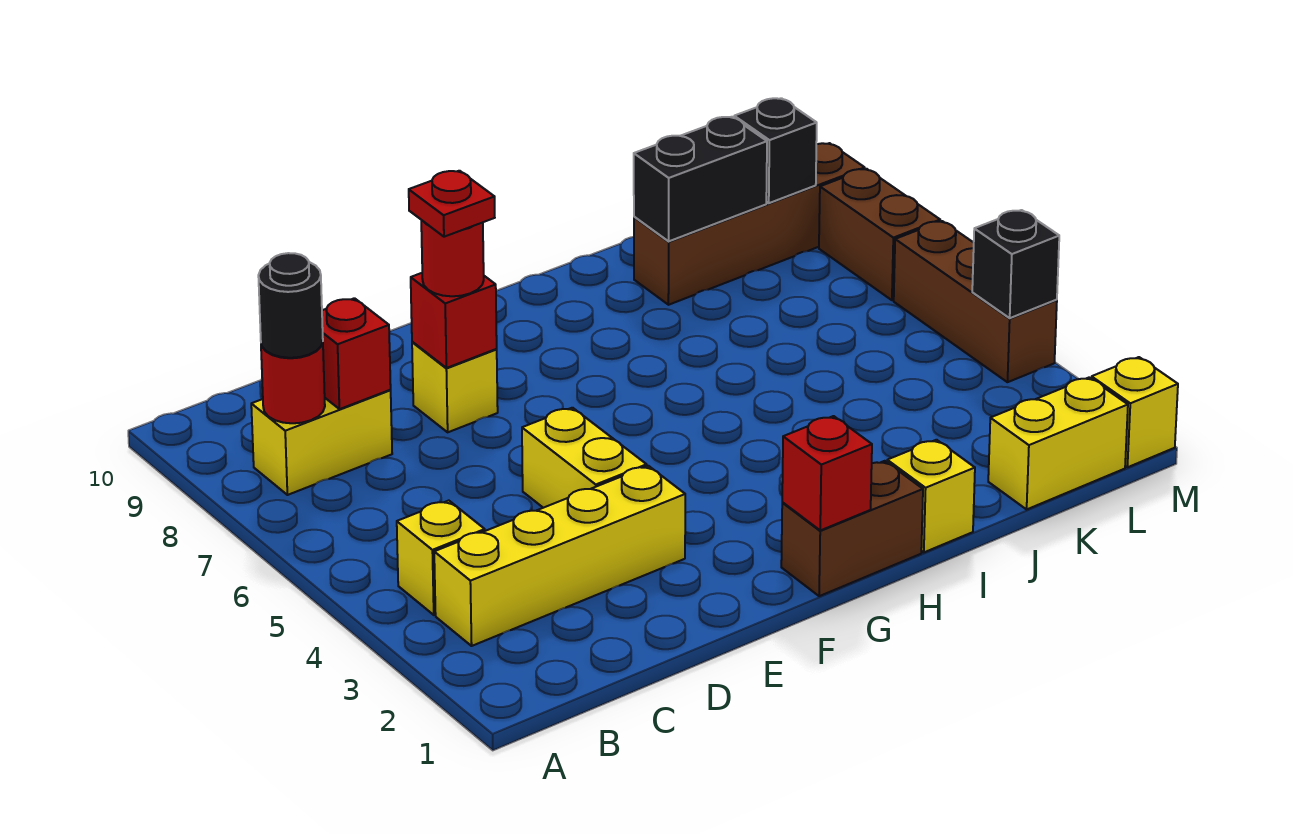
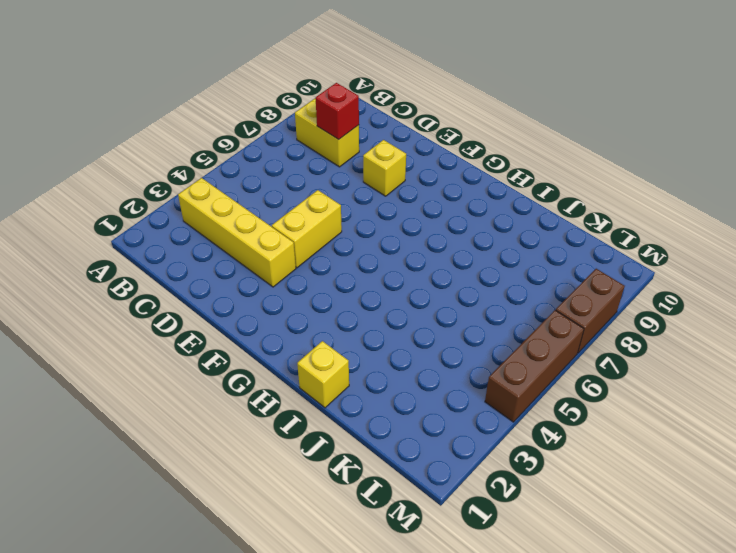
none -> yellow 1x1 brick [397,501,485,615]
none -> brown 1x2 brick [781,461,923,596]
none -> brown 1x4 brick [634,143,865,305]

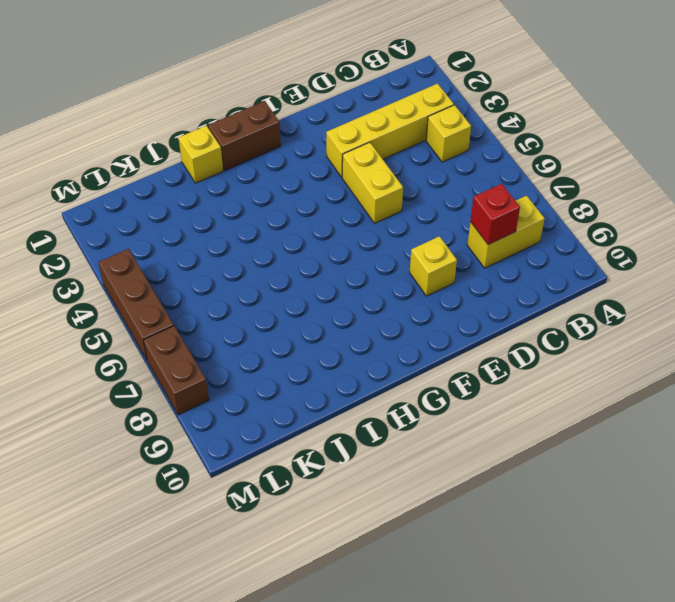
none -> brown 1x4 brick [634,143,865,305]
none -> yellow 1x2 brick [988,378,1128,509]
none -> yellow 1x1 brick [1091,357,1178,467]

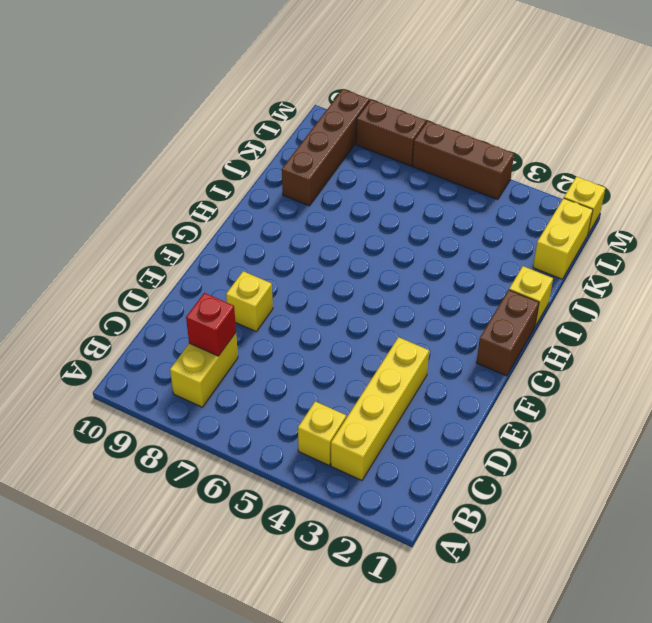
none -> yellow 1x2 brick [522,408,647,508]
none -> red 1x1 round brick [261,342,325,423]
none -> red 1x1 brick [411,273,497,368]

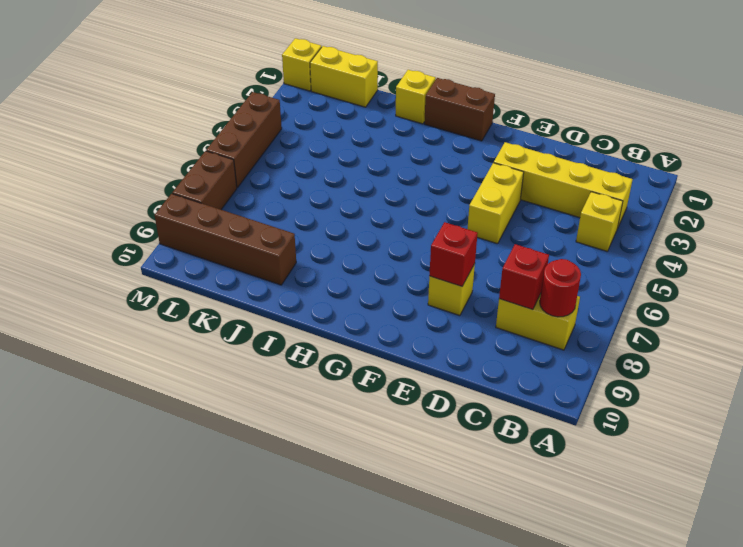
none -> red 1x1 brick [782,416,872,530]
none -> black 1x2 brick [634,117,767,241]
none -> black 1x1 brick [734,98,817,203]

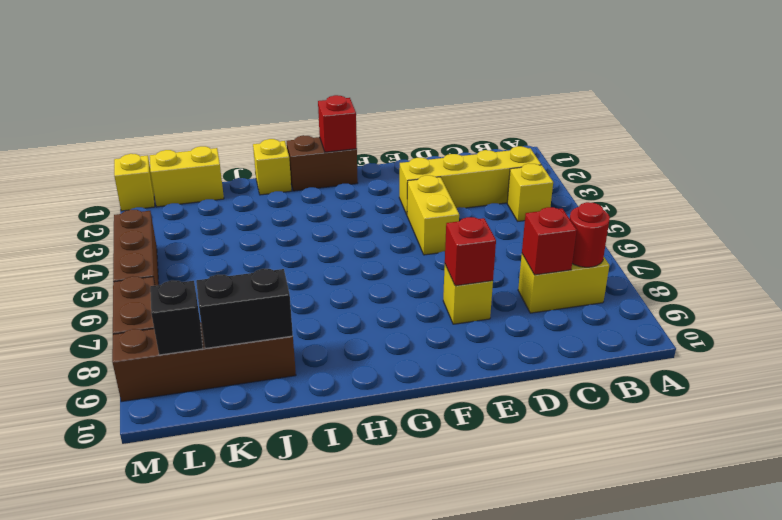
none -> black 1x1 brick [972,210,1059,318]
none -> black 1x1 round brick [258,253,323,358]
none -> red 1x1 round brick [421,220,484,296]

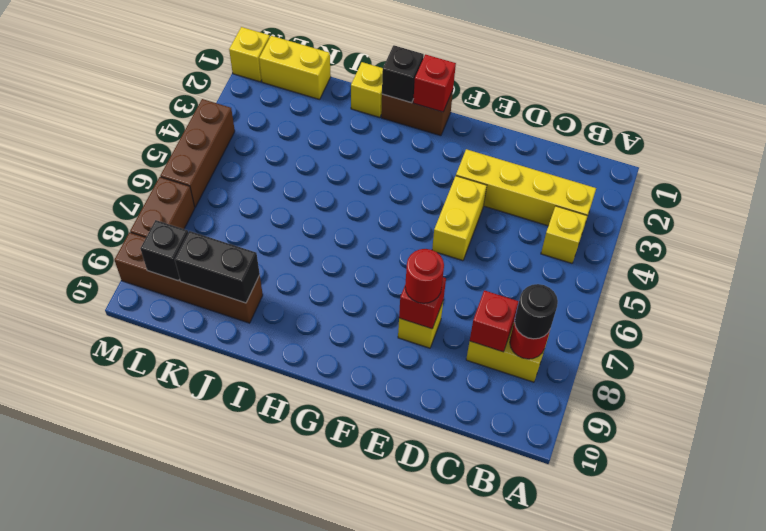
black 1x1 brick [382,45,424,103] -> black 1x1 brick moved to [972,210,1059,318]
none -> red 1x1 plate [409,171,495,237]

